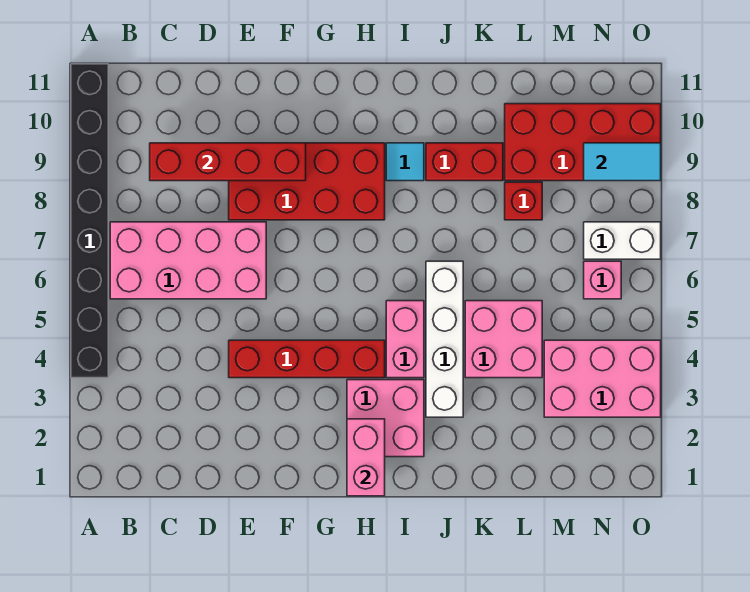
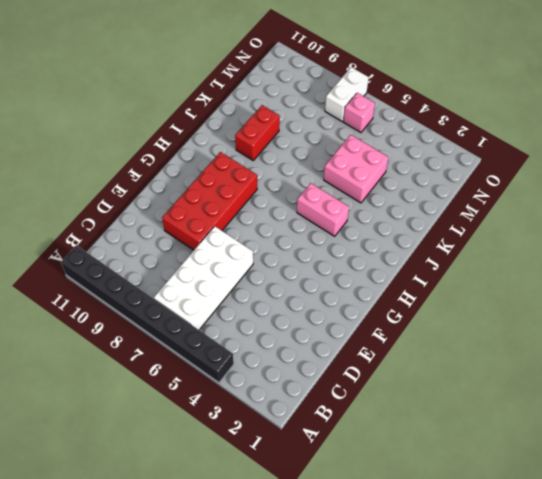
white 2x4 brick [154,226,253,330] -> pink 2x4 brick [110,222,266,299]
none -> red 1x4 brick [229,340,385,378]
none -> pink 2x2 brick [347,380,424,457]
none -> cyan 1x1 tile [386,143,424,181]

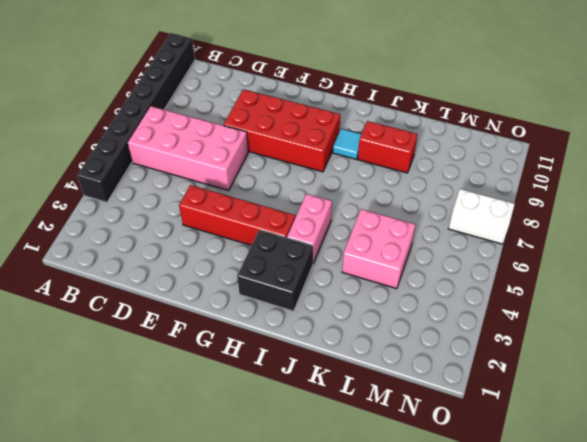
black 2x2 brick [237,230,313,311] -> pink 2x2 brick [347,380,424,457]
none -> white 1x4 brick [426,261,463,417]
none -> red 1x1 brick [505,182,542,220]
none -> red 2x4 brick [505,104,661,181]

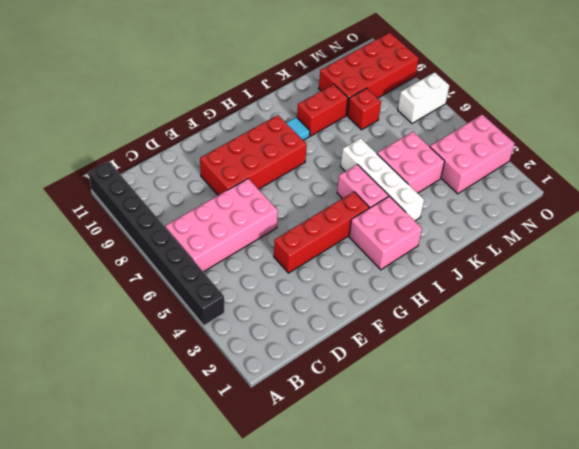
none -> pink 1x1 brick [584,261,621,299]
none -> red 1x4 brick [150,143,306,181]
none -> pink 1x2 brick [347,419,385,496]

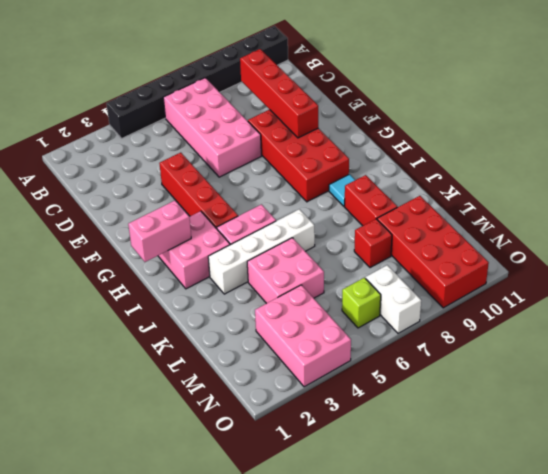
lime 1x1 brick [342,278,381,328] -> pink 1x1 brick [584,261,621,299]
none -> cyan 1x2 tile [584,143,661,181]

